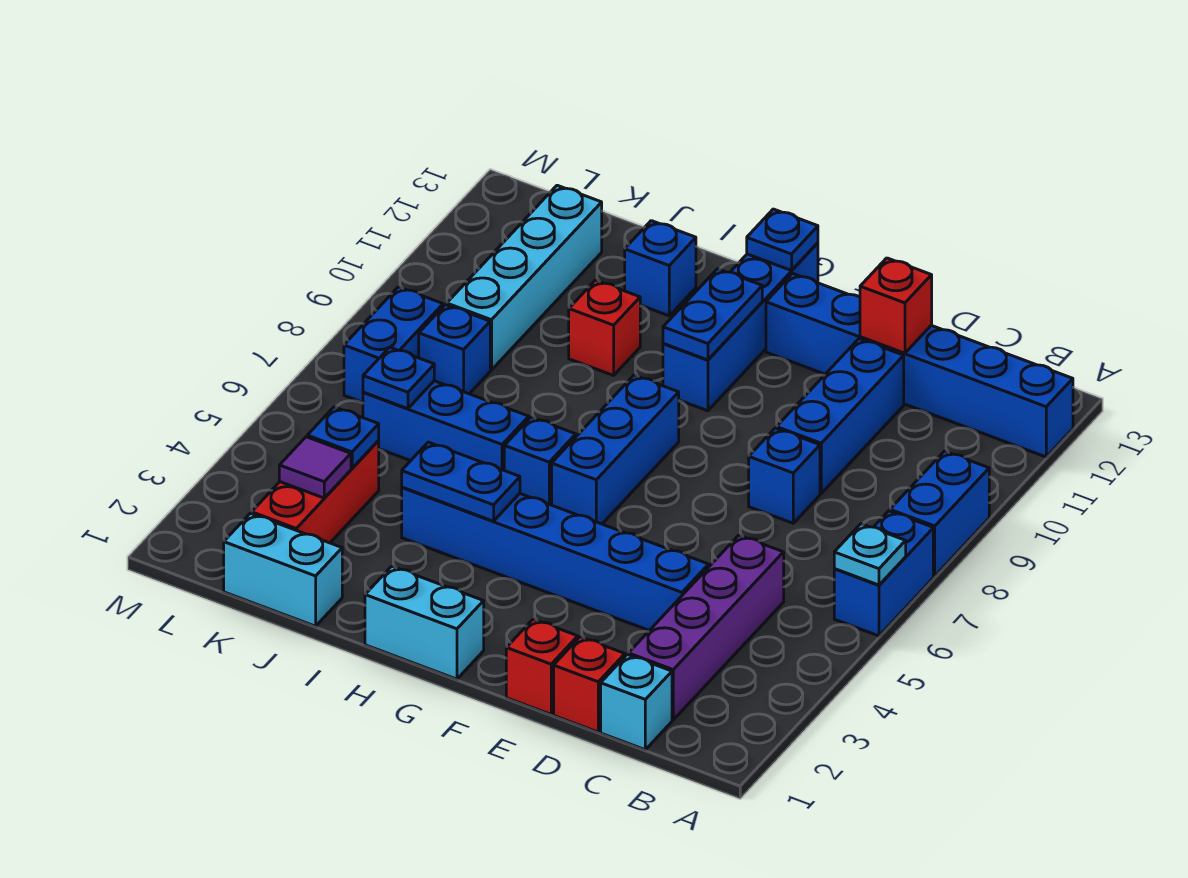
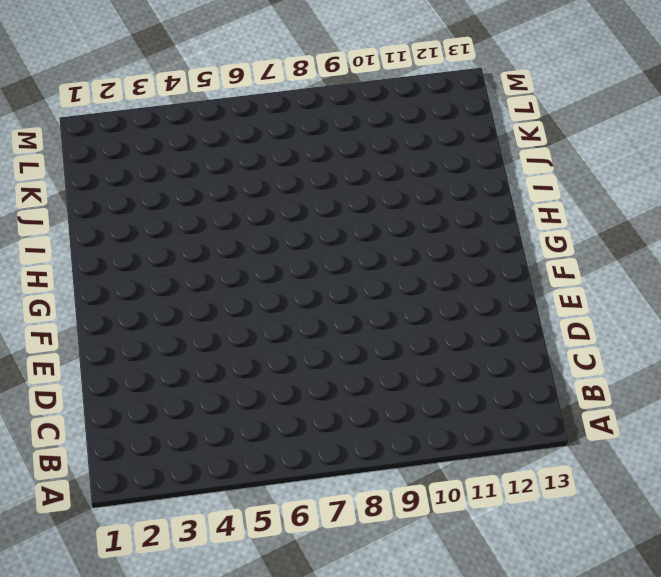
none -> blue 1x2 brick [834,511,933,636]
none -> blue 1x2 brick [890,451,989,576]
none -> blue 1x6 brick [766,274,1073,457]
none -> cyan 1x1 brick [601,655,672,750]

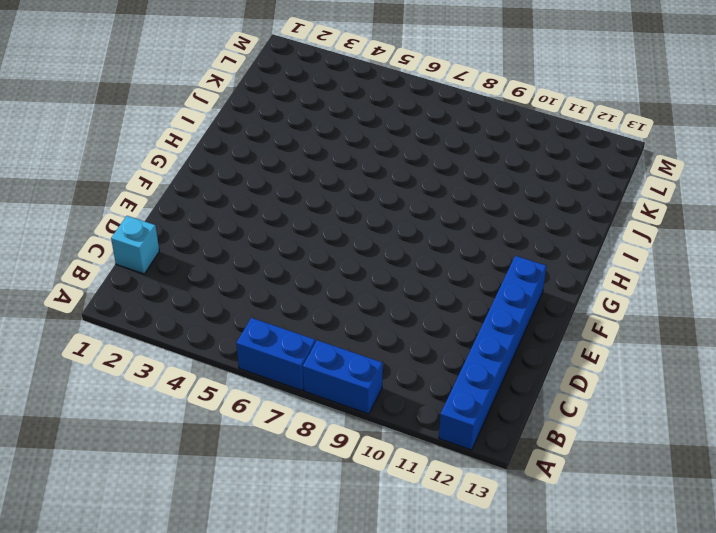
none -> purple 1x4 brick [628,535,784,720]
none -> red 1x1 brick [554,637,625,732]
none -> blue 1x6 brick [402,487,709,630]
none -> blue 1x1 brick [749,428,820,523]

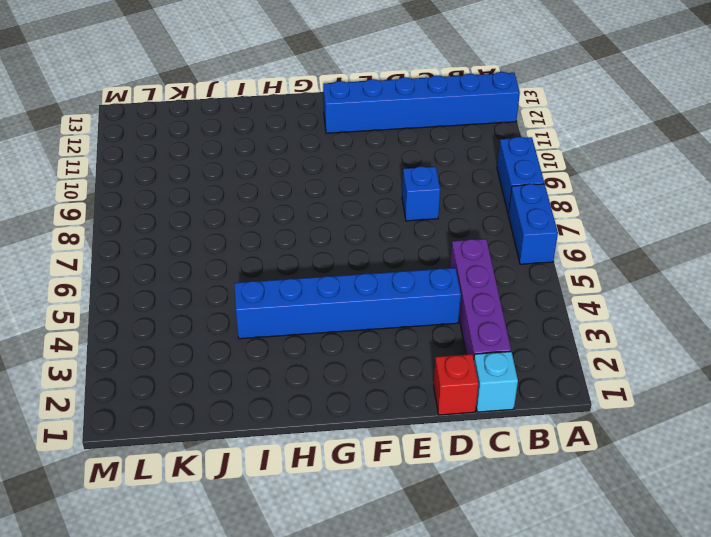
none -> blue 1x3 brick [777,339,904,493]
none -> red 1x1 brick [506,619,578,714]
none -> cyan 1x2 brick [365,566,484,679]
none -> blue 1x3 brick [552,375,679,524]

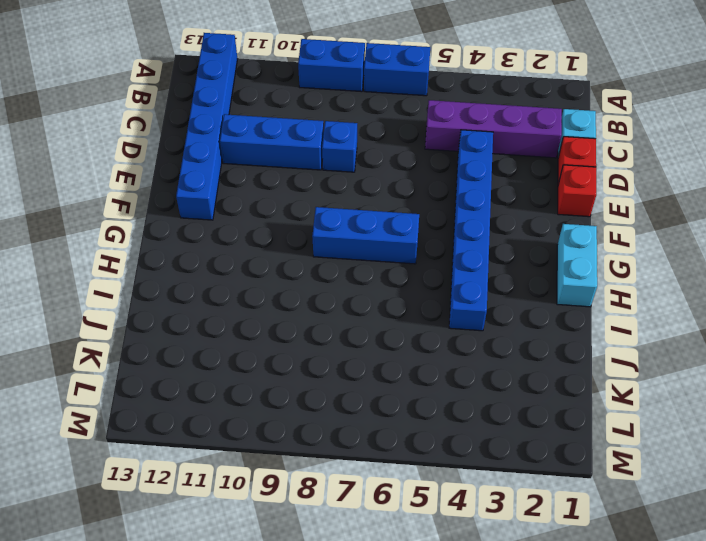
none -> blue 1x4 brick [663,243,818,411]
none -> blue 1x1 brick [504,417,576,505]
none -> blue 1x3 brick [363,381,529,470]
none -> red 1x1 brick [569,280,640,375]

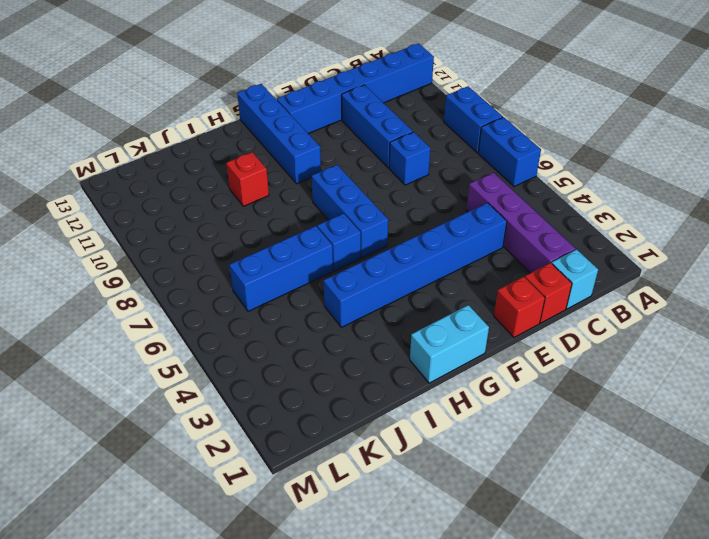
none -> blue 1x1 brick [625,221,696,316]
none -> cyan 1x2 brick [224,513,342,626]
none -> red 1x3 brick [252,441,379,543]
none -> blue 1x1 brick [419,305,490,394]

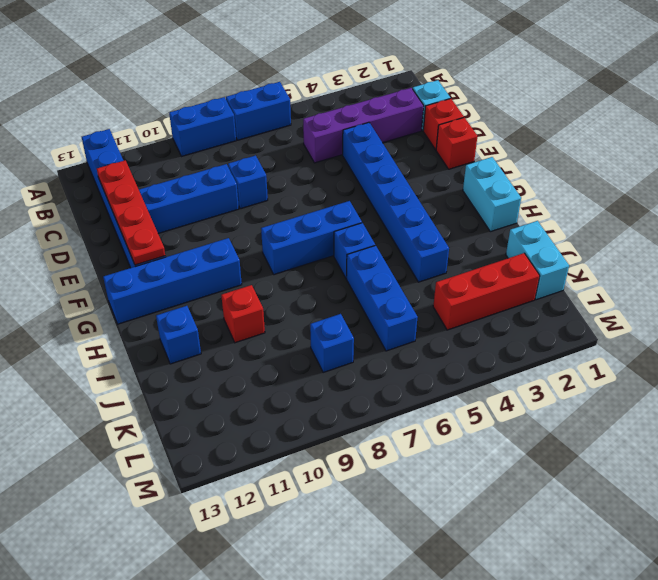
red 1x4 plate [97,160,165,265] -> red 1x1 brick [860,258,932,353]
none -> cyan 1x4 brick [447,185,602,370]
none -> blue 1x2 brick [344,287,443,402]
none -> cyan 1x1 plate [834,524,906,585]
none -> blue 1x2 plate [663,269,762,360]

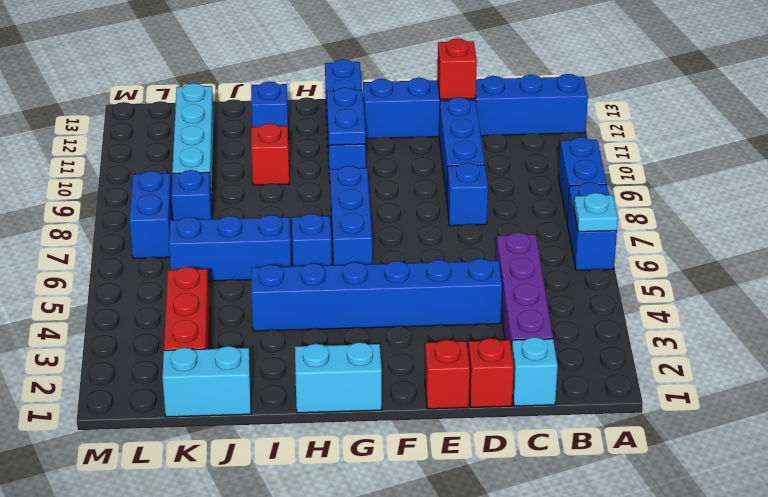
none -> blue 1x1 plate [747,209,818,271]
none -> blue 1x2 plate [402,442,520,521]
none -> purple 1x1 tile [279,437,351,498]
none -> blue 1x1 plate [307,407,379,468]

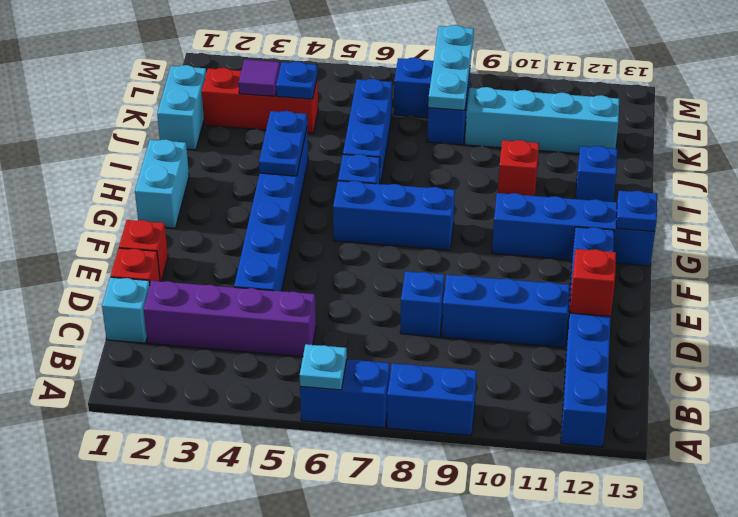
cyan 1x3 plate [428,25,474,110] -> none
none -> blue 1x2 plate [663,269,762,360]
none -> blue 1x1 plate [363,347,434,409]

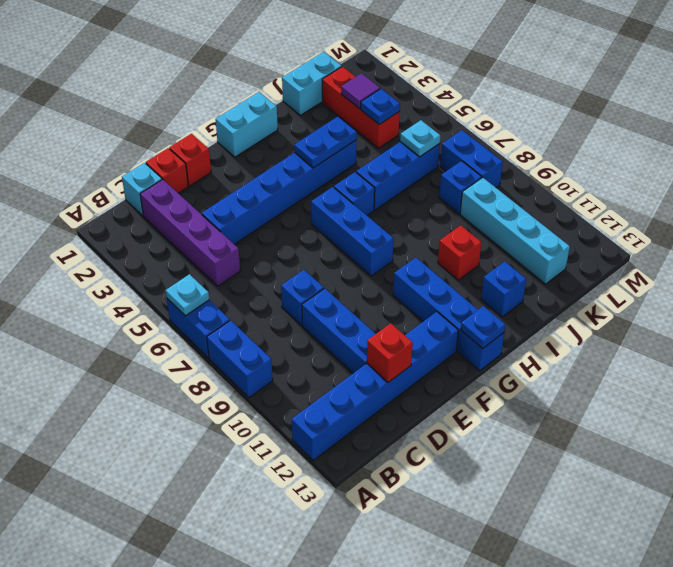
cyan 1x1 plate [400,120,440,157] -> blue 1x1 plate [363,347,434,409]
none -> blue 1x2 plate [663,269,762,360]

